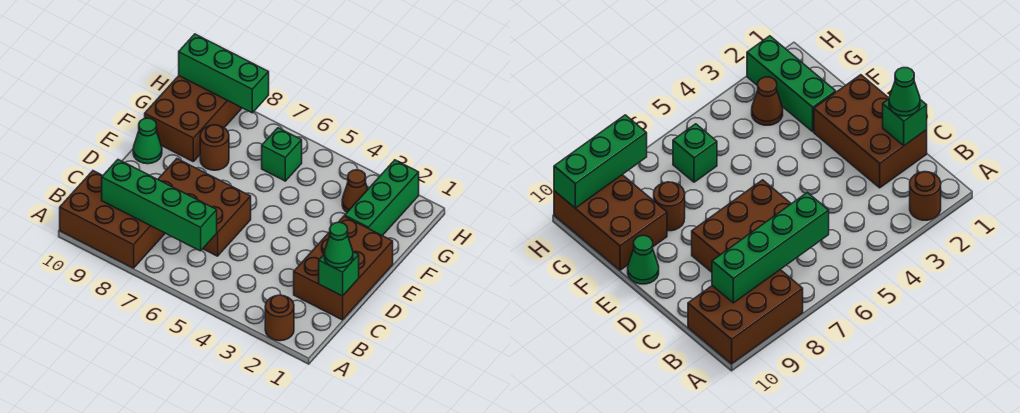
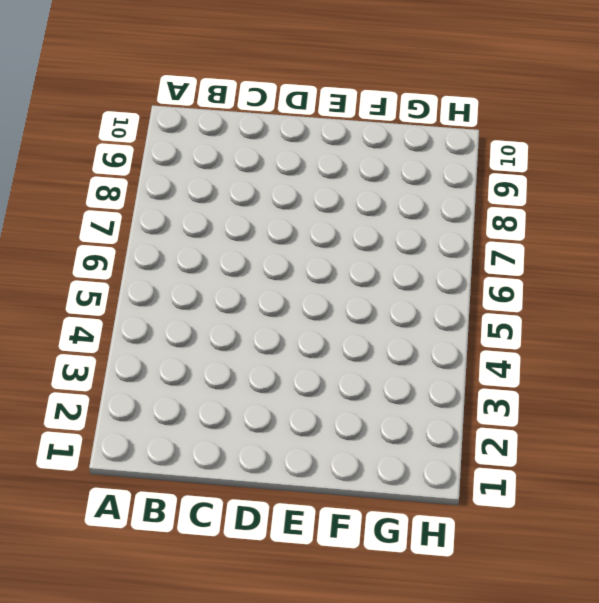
none -> brown 1x1 round brick [265,295,294,341]
none -> brown 2x3 brick [60,171,165,268]
none -> brown 2x3 brick [294,216,393,320]

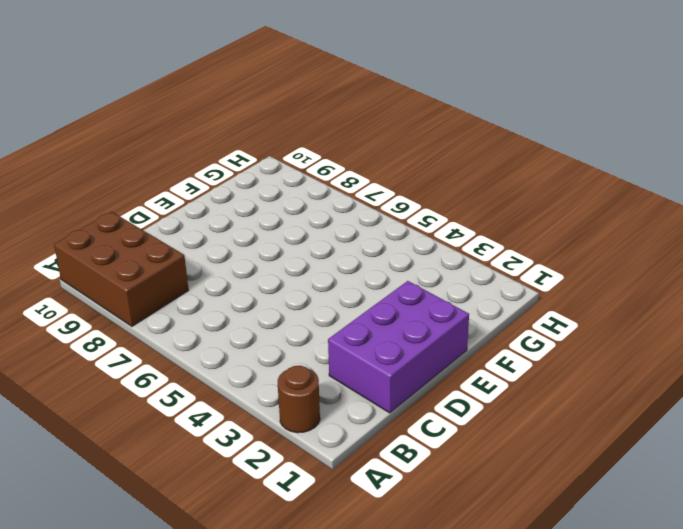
purple 2x3 brick [328,281,469,413] -> brown 2x3 brick [294,216,393,320]
none -> brown 2x3 brick [158,159,251,256]
none -> green 1x1 cone [133,118,162,164]
none -> green 1x3 brick [345,160,419,236]

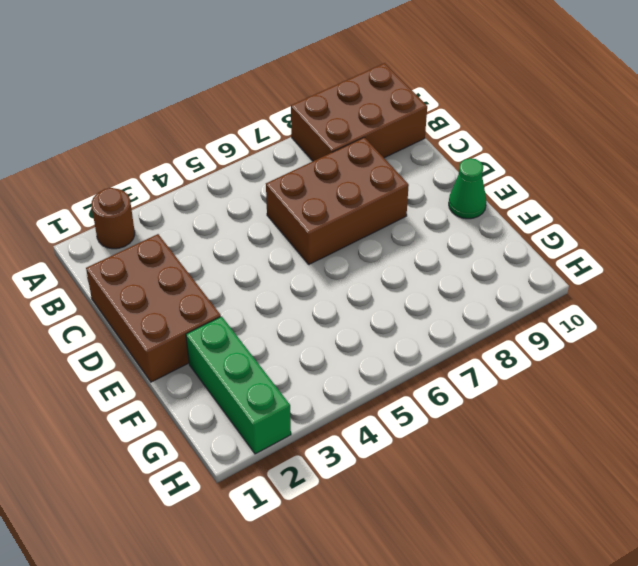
none -> brown 1x1 round brick [200,125,229,170]
none -> brown 2x3 brick [145,76,242,161]
none -> brown 1x1 cone [342,170,368,212]

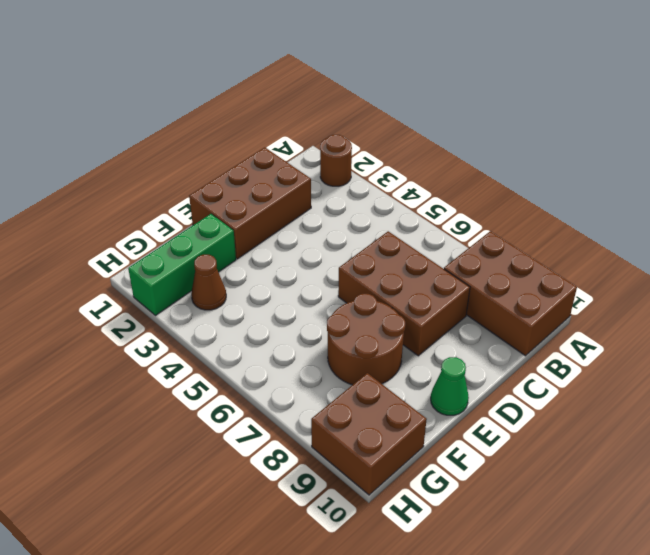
brown 2x2 round brick [327,294,405,385] -> brown 1x1 round brick [200,125,229,170]
brown 2x2 brick [311,373,427,495] -> brown 2x3 brick [145,76,242,161]
none -> green 1x1 brick [262,128,302,181]
none -> green 1x4 brick [102,160,217,251]
none -> green 1x1 brick [319,252,359,296]

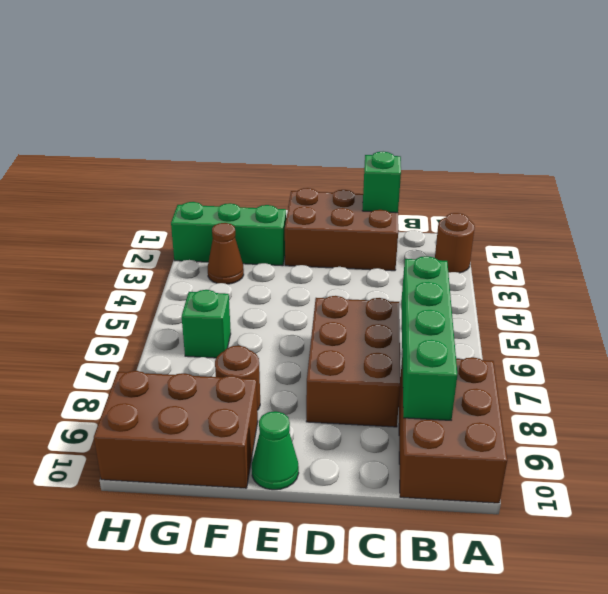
none -> green 1x3 brick [179,34,269,113]
none -> green 1x1 cone [324,222,353,268]

